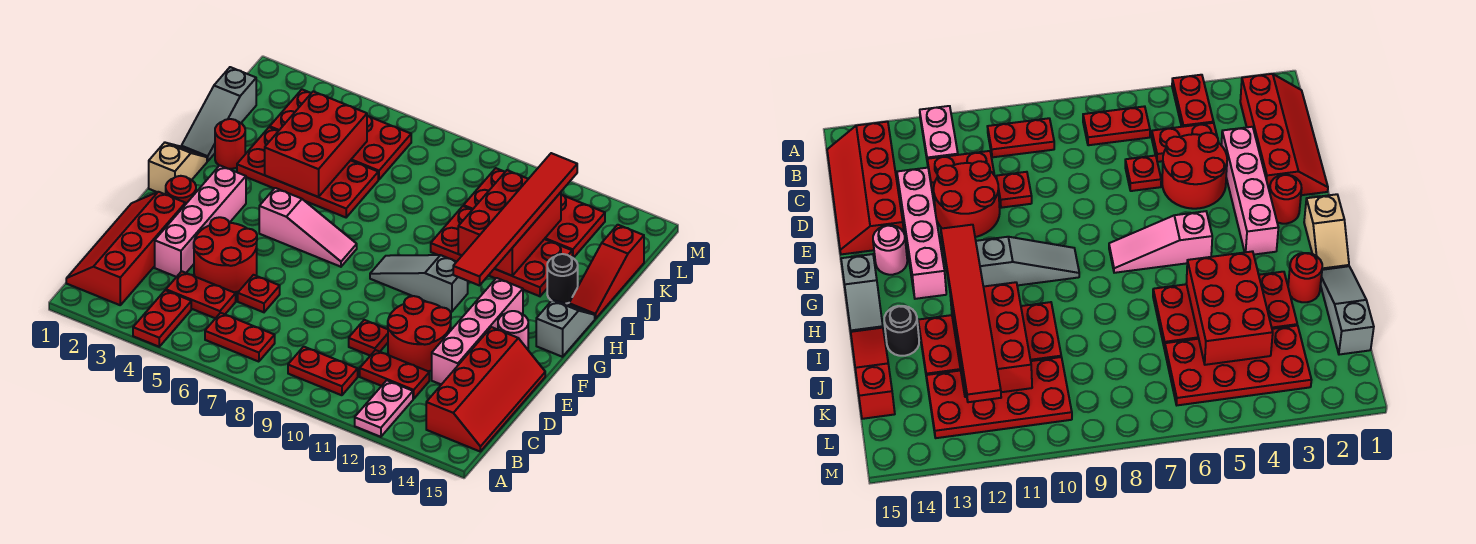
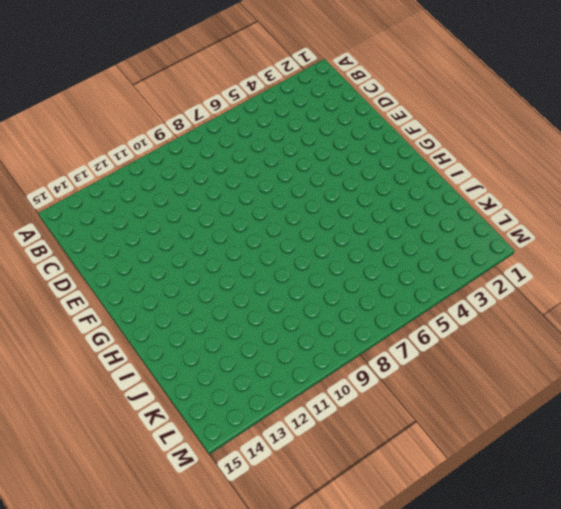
none -> red 1x2 plate [133,290,191,347]
none -> pink 1x2 plate [355,380,413,437]
none -> red 2x4 slope [66,192,185,305]
none -> red 1x2 plate [205,313,275,362]

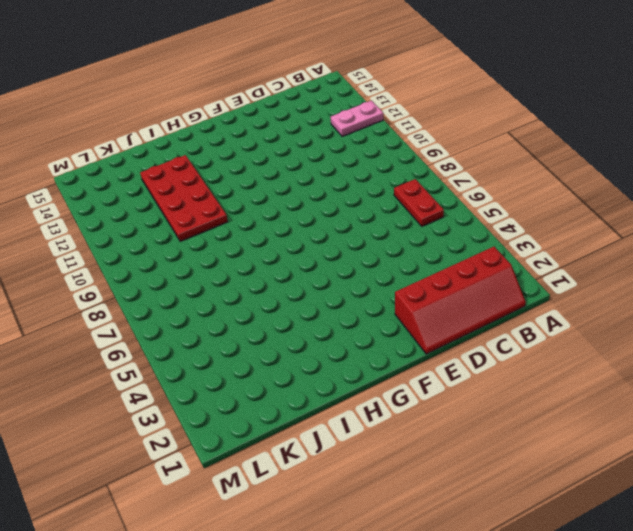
none -> red 1x2 plate [133,290,191,347]
none -> red 1x2 plate [288,347,358,395]
none -> red 2x4 slope [426,327,545,451]
none -> red 1x2 plate [166,271,236,318]

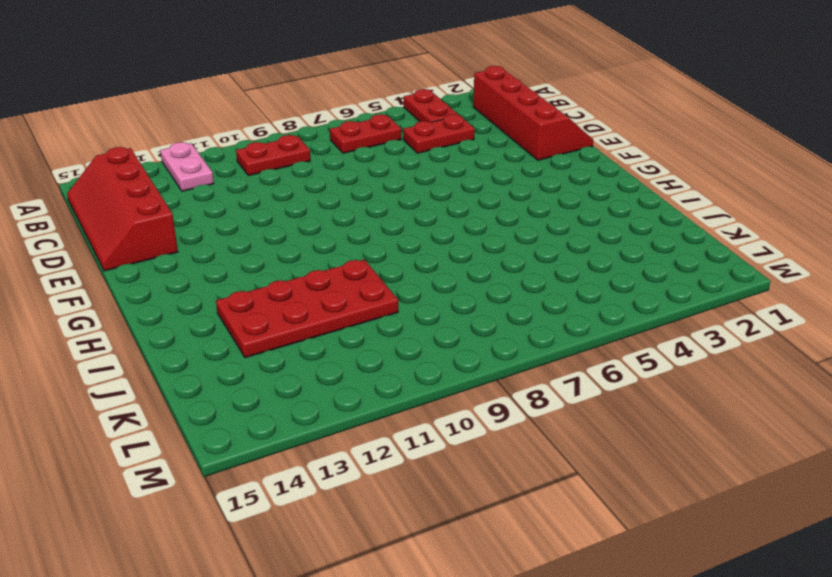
none -> red 1x2 plate [360,350,429,399]
none -> pink 1x4 brick [155,165,246,277]
none -> red 2x2 round brick [194,217,257,292]
none -> red 1x1 plate [238,275,280,312]

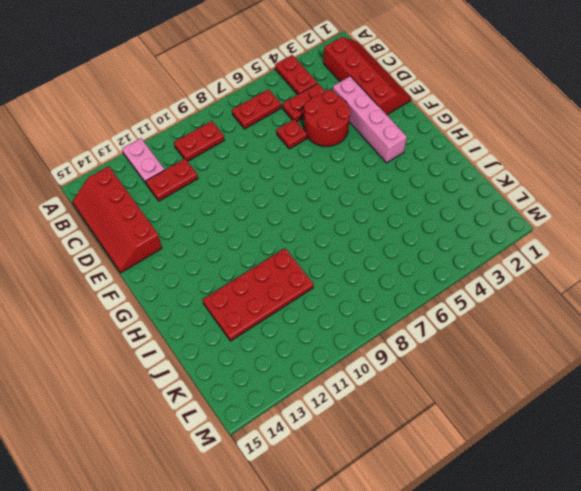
none -> red 1x1 plate [349,320,388,356]
none -> red 2x2 round brick [388,296,451,371]
none -> pink 1x4 brick [432,278,523,385]
none -> red 1x1 round brick [166,176,196,205]

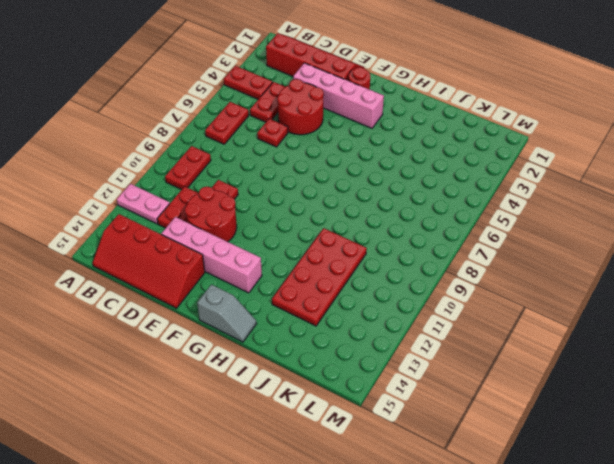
none -> pink 1x1 round brick [498,311,528,349]
none -> tan 1x2 slope [149,143,207,194]
none -> pink 1x3 slope [259,188,357,267]
none -> grey 1x3 slope [370,255,468,312]

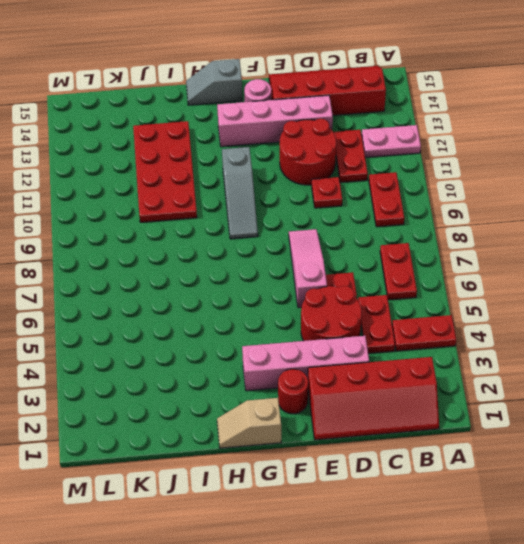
pink 1x3 slope [289,229,327,308] -> pink 1x3 slope moved to [259,188,357,267]
none -> grey 1x3 slope [181,67,256,161]
none -> red 1x1 round brick [215,119,245,169]
none -> red 2x4 plate [237,127,378,217]
none -> black 1x1 round brick [547,254,578,303]

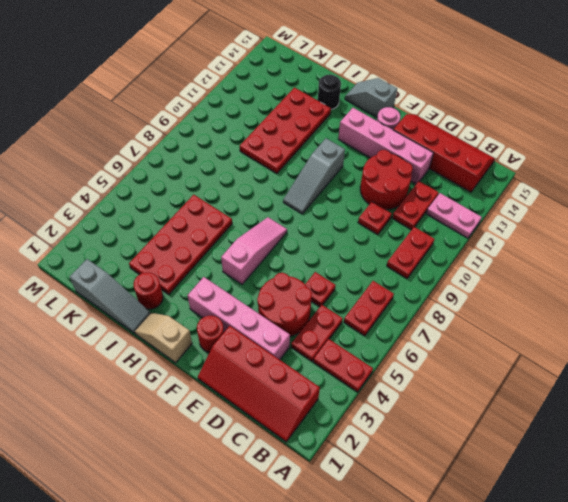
none -> red 1x3 slope [569,225,644,319]
none -> red 2x4 plate [270,90,411,180]
none -> red 2x4 plate [464,168,605,258]
none -> red 2x3 brick [265,91,367,197]

